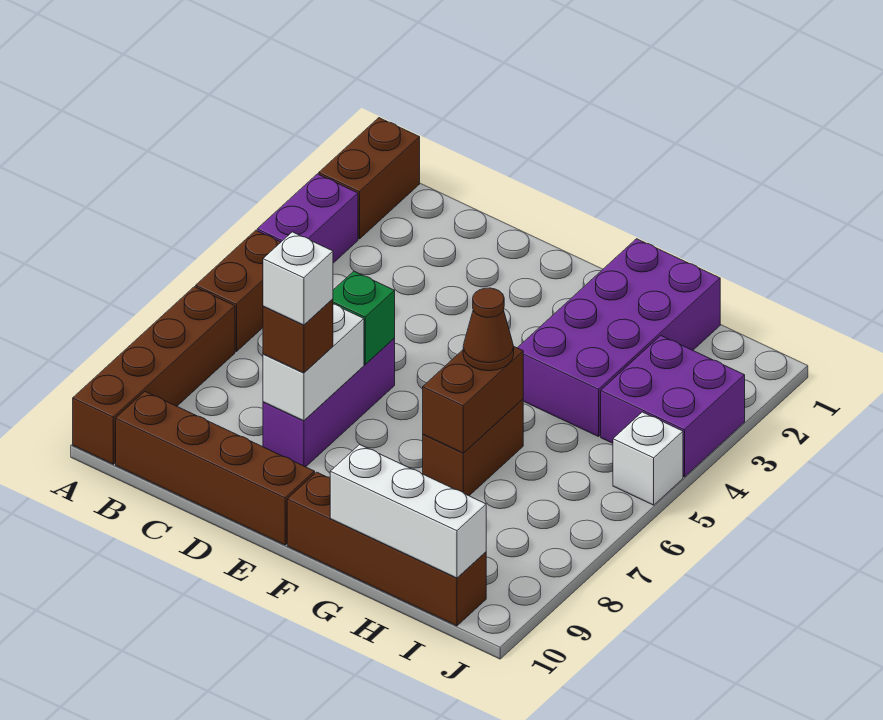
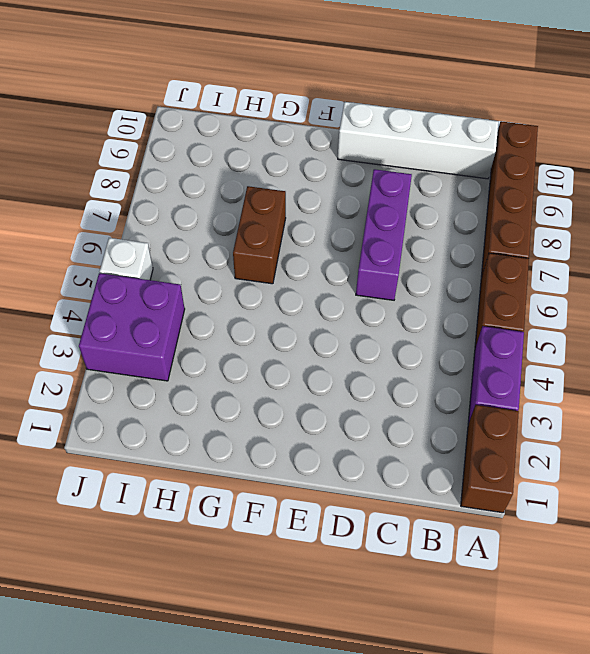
white 1x4 brick [338,102,498,179] -> brown 1x4 brick [116,392,315,545]
none -> brown 1x4 brick [287,472,486,626]
none -> purple 2x4 brick [518,239,720,437]
none -> green 1x1 brick [333,271,395,364]

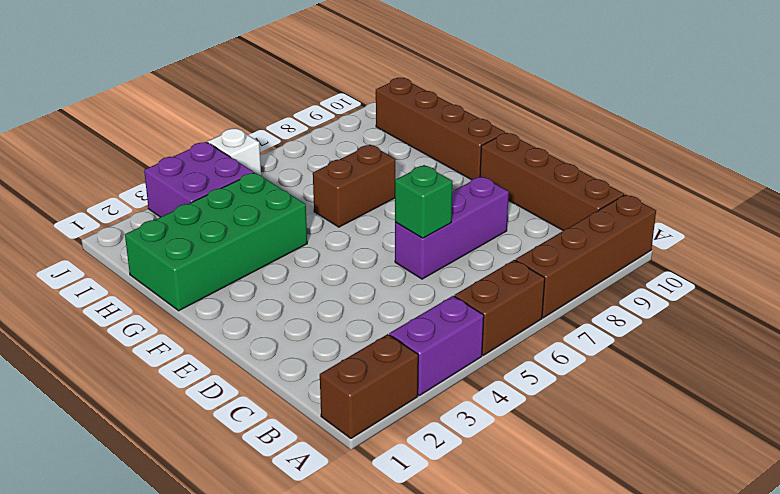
green 2x4 brick [125,173,307,311] -> purple 2x4 brick [518,239,720,437]
none -> white 1x2 brick [263,304,364,421]
none -> brown 1x2 brick [423,347,523,453]
none -> white 1x3 brick [330,444,486,578]

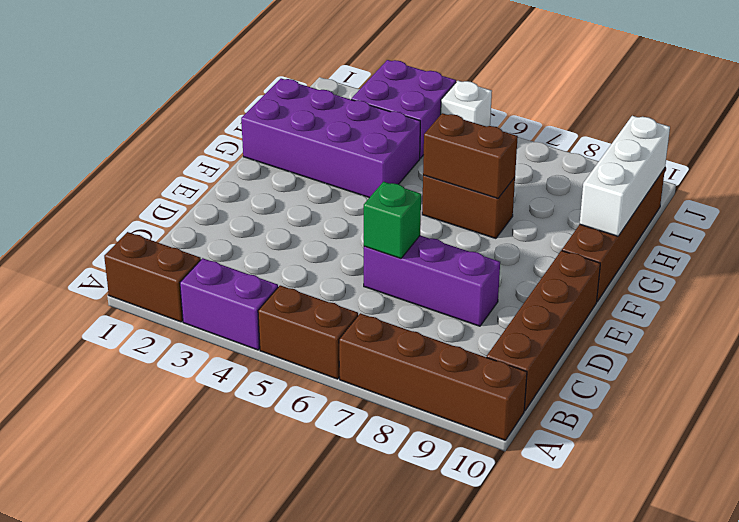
none -> white 1x2 brick [263,304,364,421]
none -> brown 1x1 brick [263,299,333,373]
none -> brown 1x1 cone [463,288,514,371]

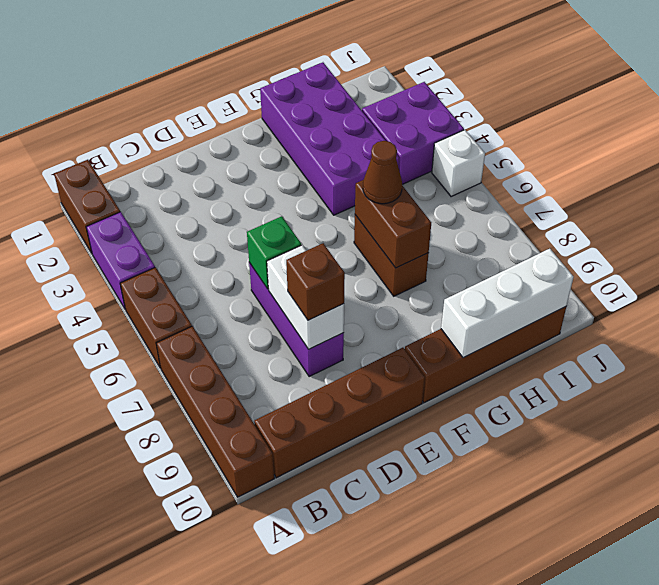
none -> white 1x1 brick [263,232,333,325]

